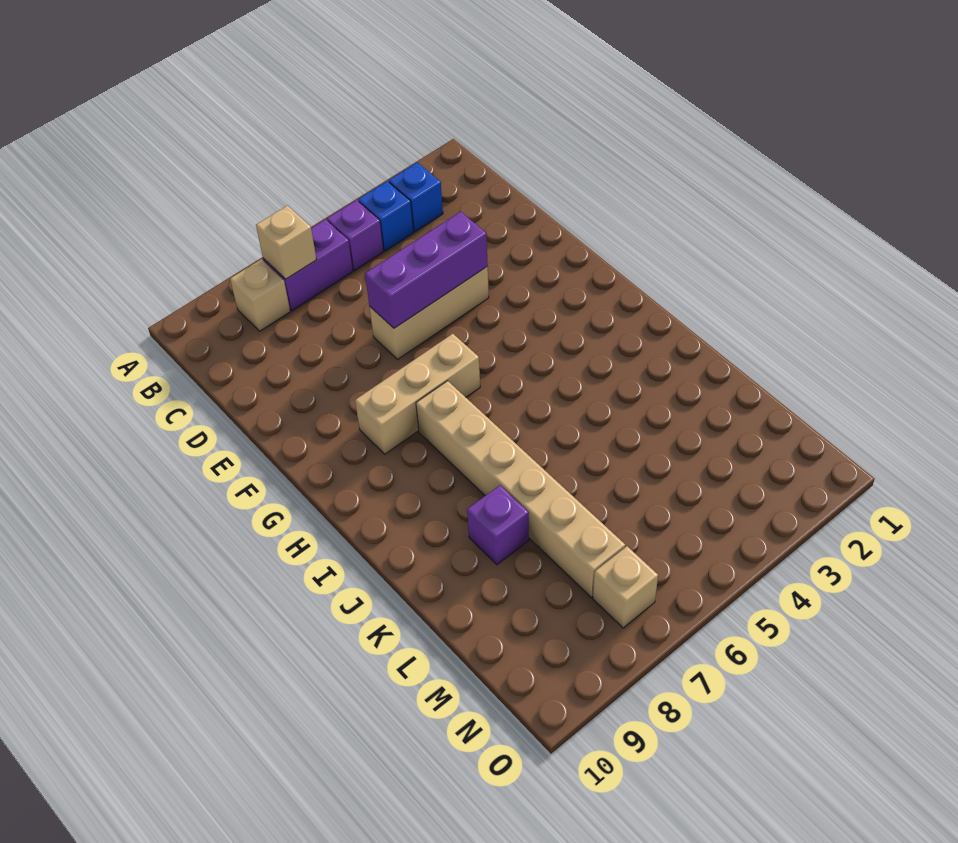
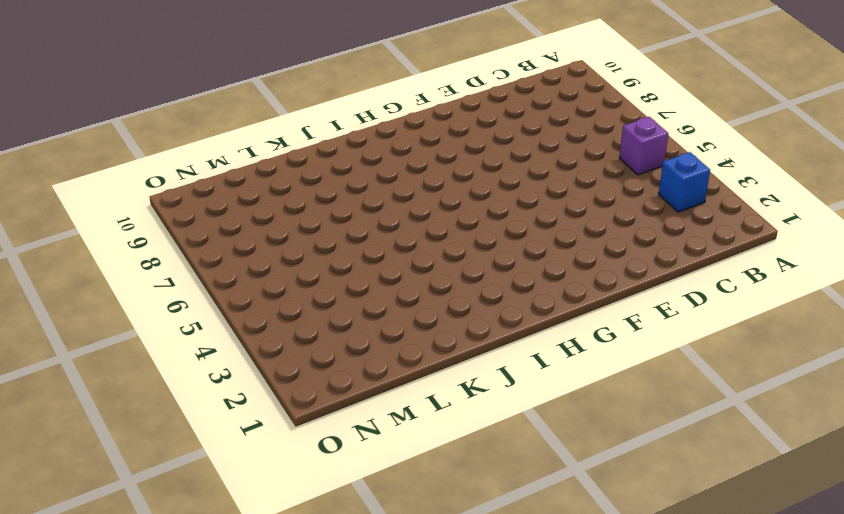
none -> blue 1x1 brick [358,181,414,251]
none -> purple 1x2 brick [263,219,353,310]
none -> tan 1x1 brick [230,259,290,331]

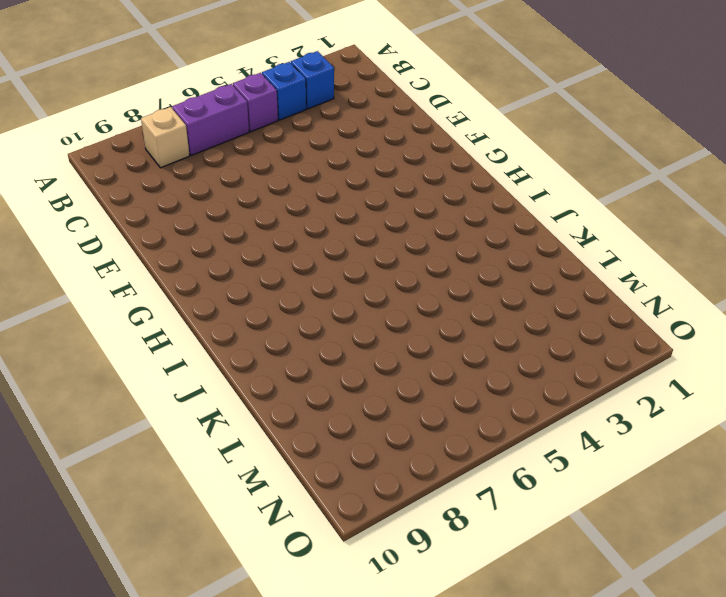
none -> tan 1x3 brick [369,266,489,359]
none -> tan 1x3 brick [355,334,480,454]
none -> tan 1x6 brick [416,381,625,597]

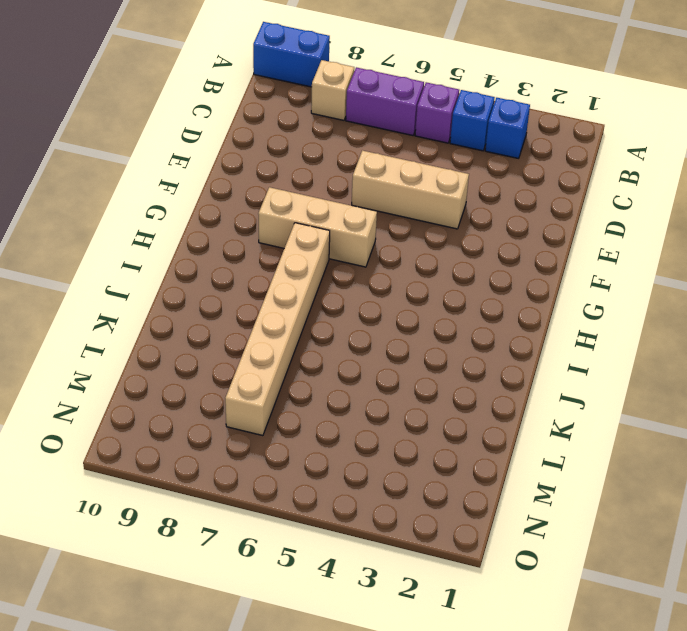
blue 1x2 brick [253,22,330,87] -> none
none -> purple 1x1 brick [467,485,529,565]
none -> tan 1x1 brick [593,546,658,628]
none -> tan 1x1 brick [256,206,317,279]

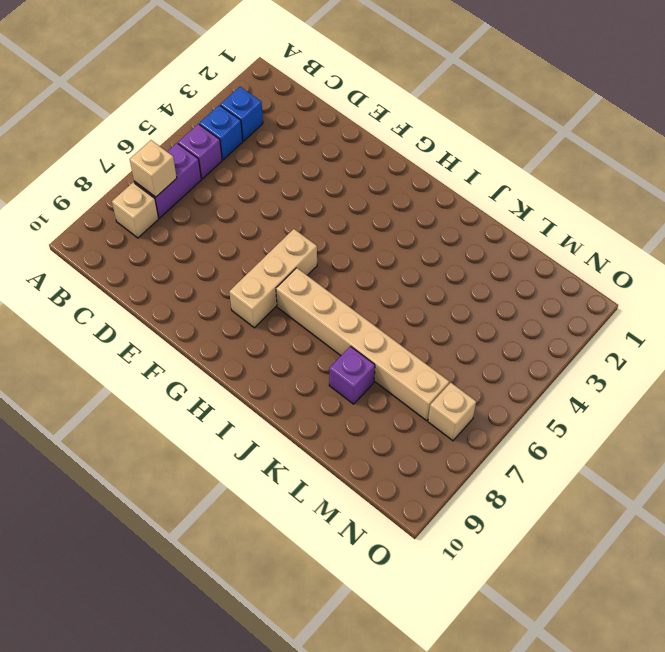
none -> tan 1x3 brick [369,266,489,359]
none -> purple 1x3 brick [365,212,488,328]

